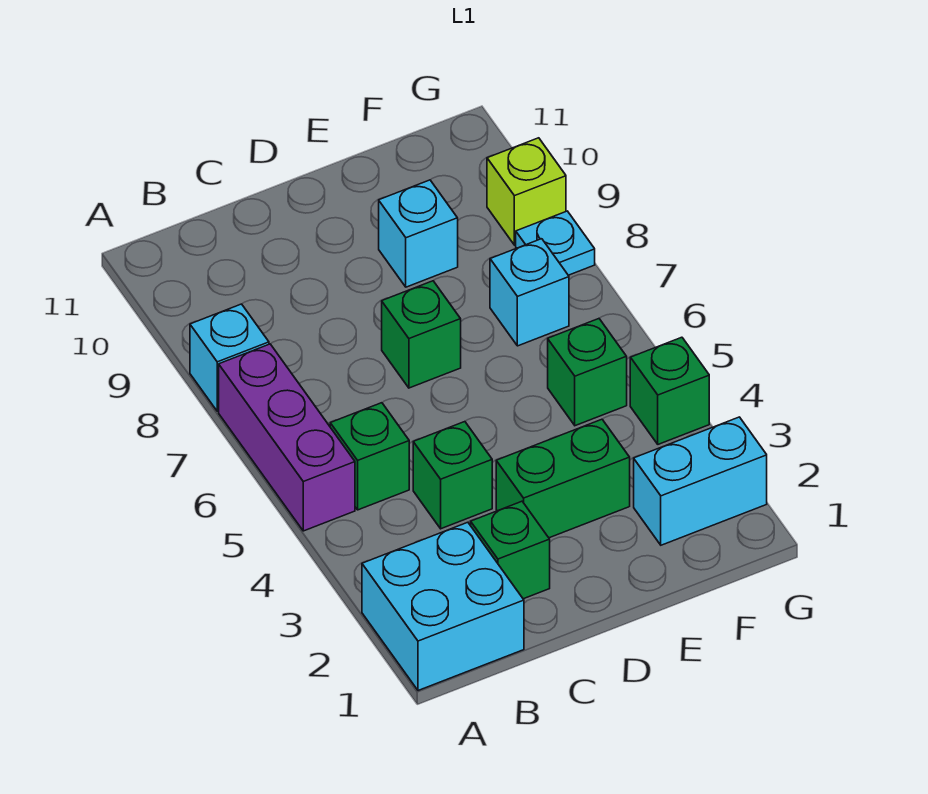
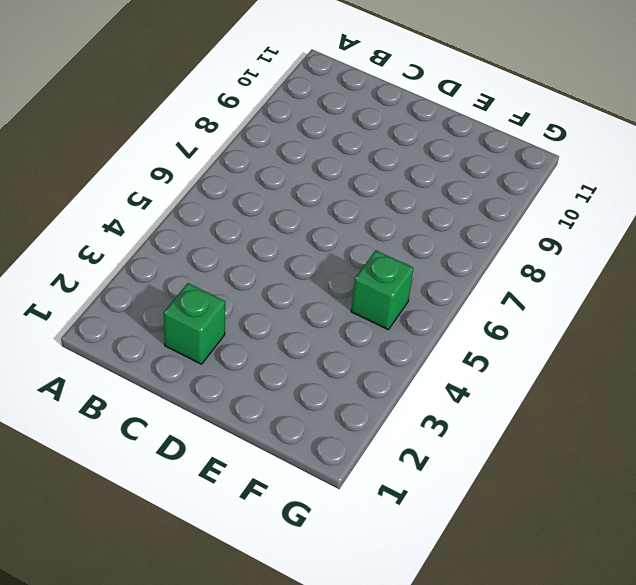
none -> cyan 2x2 brick [362,522,524,691]
none -> purple 1x3 brick [219,344,355,531]
none -> cyan 1x1 brick [190,304,269,411]

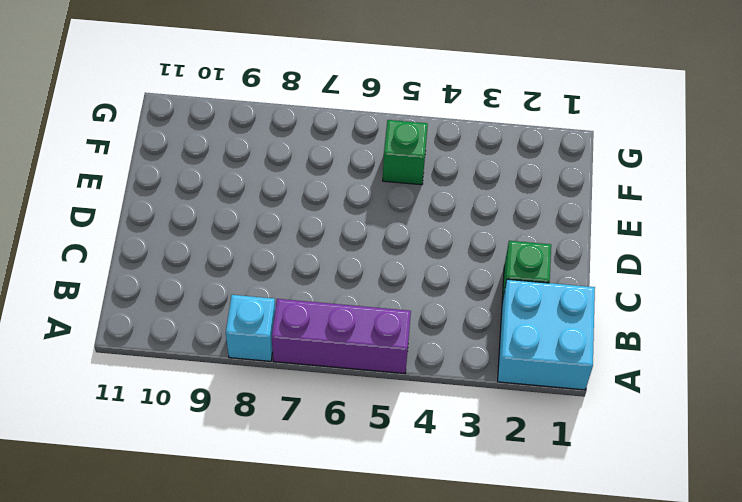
none -> green 1x1 brick [330,403,409,510]
none -> green 1x1 brick [413,422,492,529]
none -> green 1x2 brick [496,419,630,538]

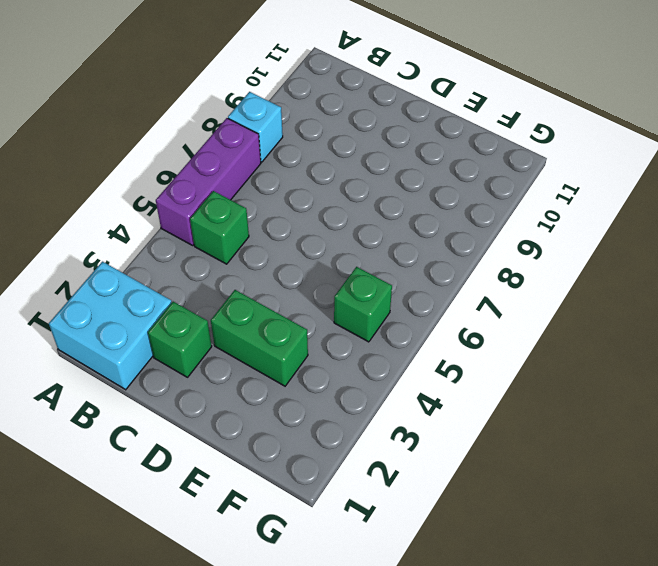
none -> green 1x1 brick [413,422,492,529]
none -> green 1x1 brick [382,281,461,388]
none -> cyan 1x1 brick [379,180,458,287]

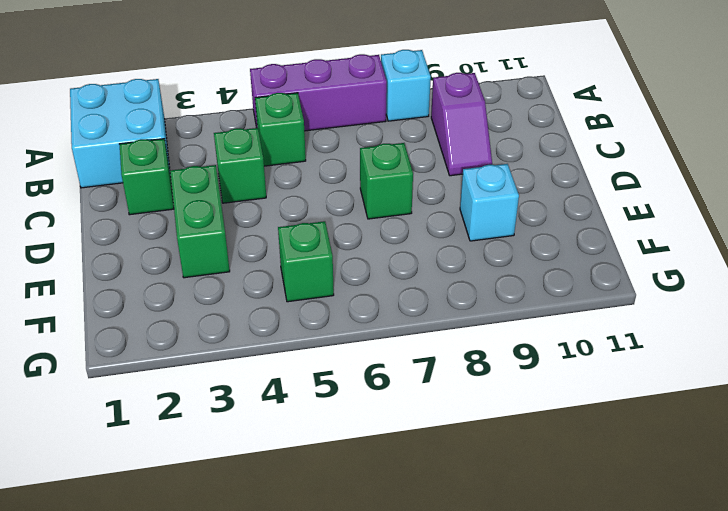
purple 1x2 slope [431,73,492,176] -> none
none -> cyan 1x2 brick [634,417,767,545]
none -> cyan 1x1 brick [490,239,569,346]
none -> green 1x1 brick [630,337,709,444]

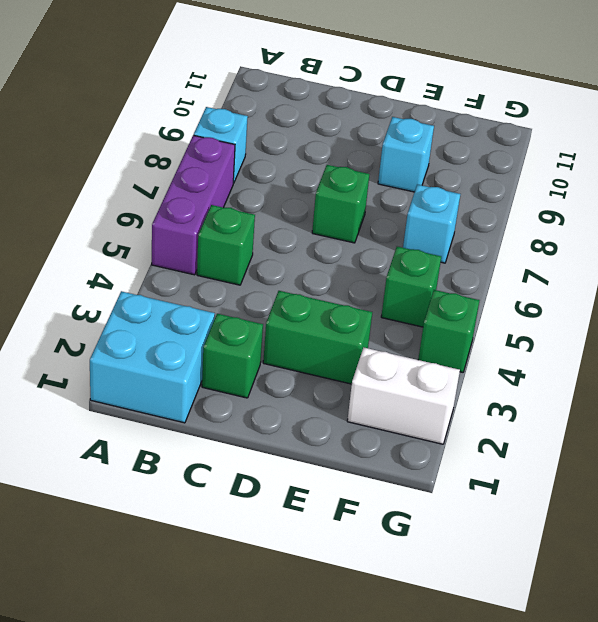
white 1x2 brick [347,347,460,444] -> cyan 1x2 brick [634,417,767,545]
none -> green 1x1 brick [413,422,492,529]
none -> cyan 1x1 plate [516,211,595,275]
none -> lime 1x1 brick [487,138,566,245]

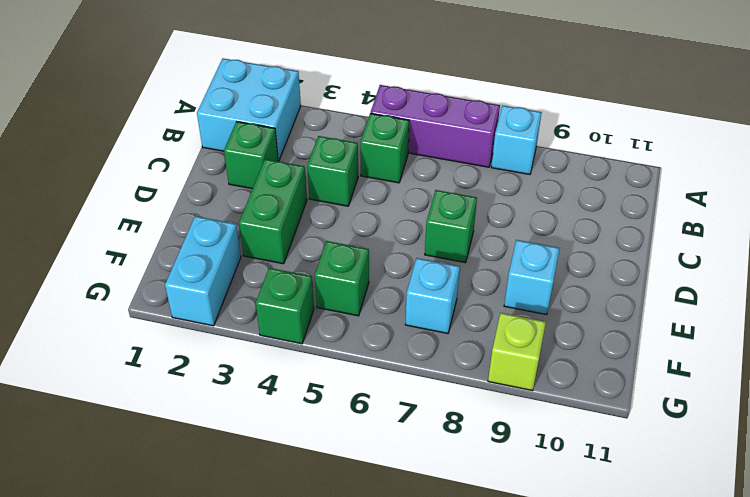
none -> cyan 1x1 plate [516,211,595,275]

